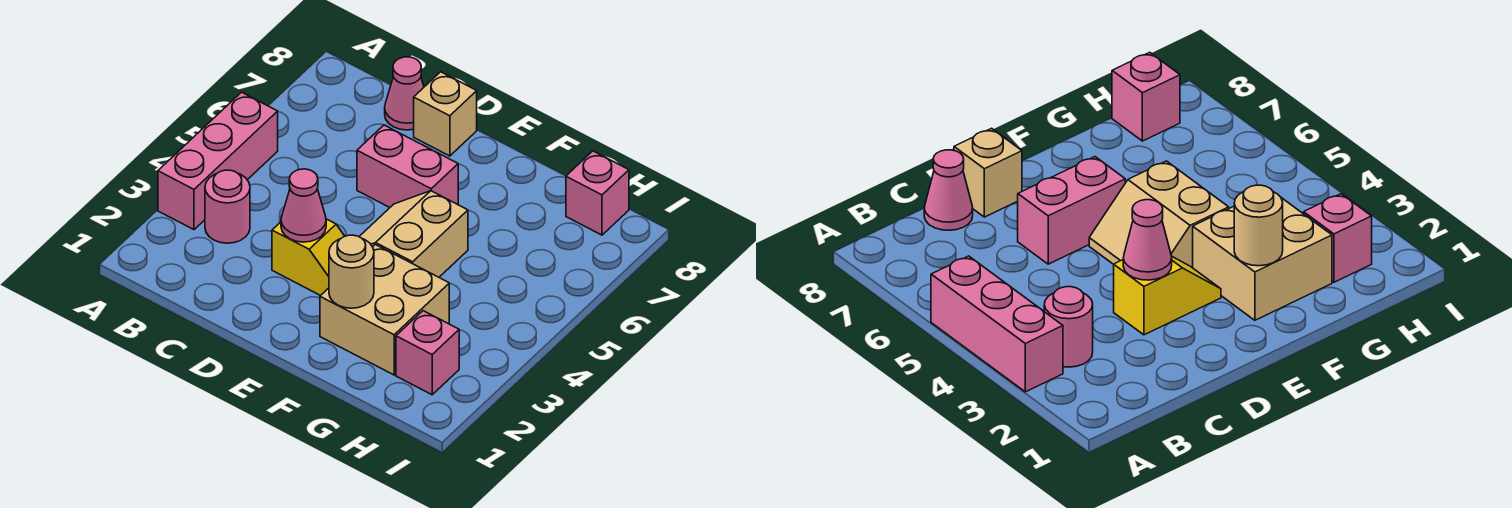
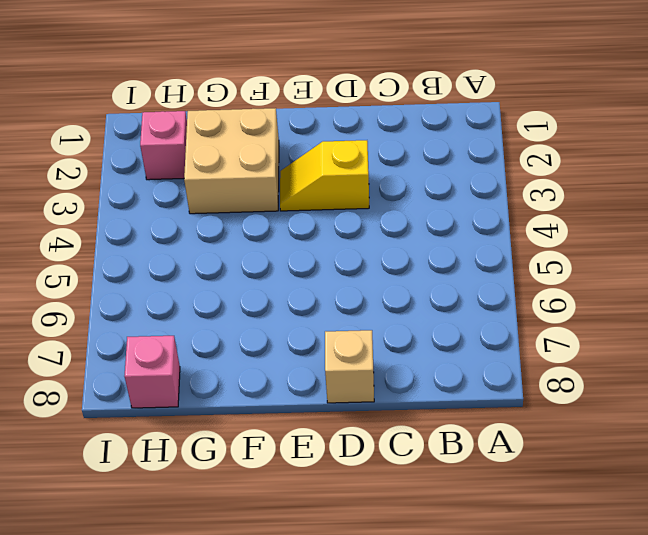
none -> pink 1x3 brick [158,92,278,230]
none -> pink 1x1 round brick [205,170,250,243]
none -> pink 1x1 cone [385,57,424,130]

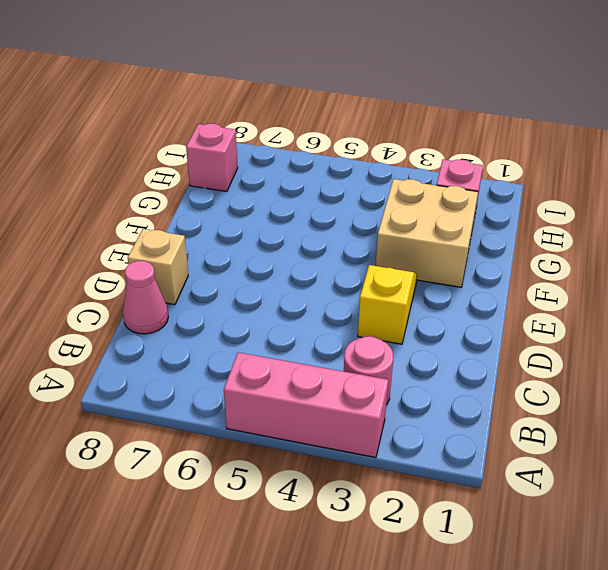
none -> pink 1x2 brick [357,125,458,207]
none -> tan 2x2 slope [359,191,468,277]
none -> pink 1x1 cone [281,169,326,242]

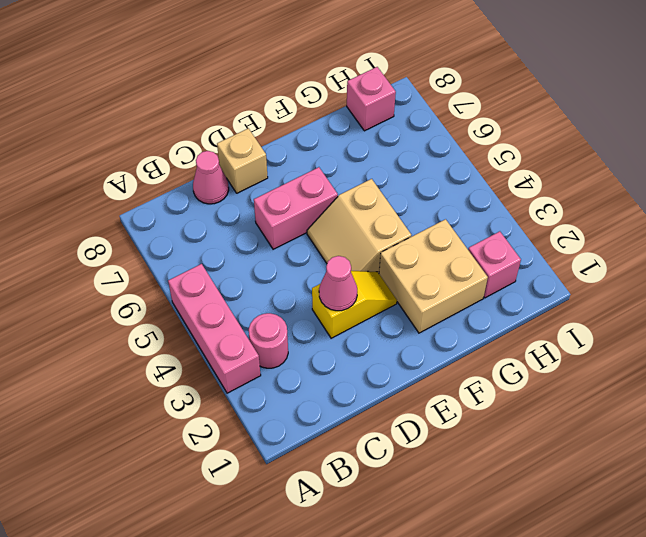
none -> tan 1x1 round brick [329,235,374,308]

